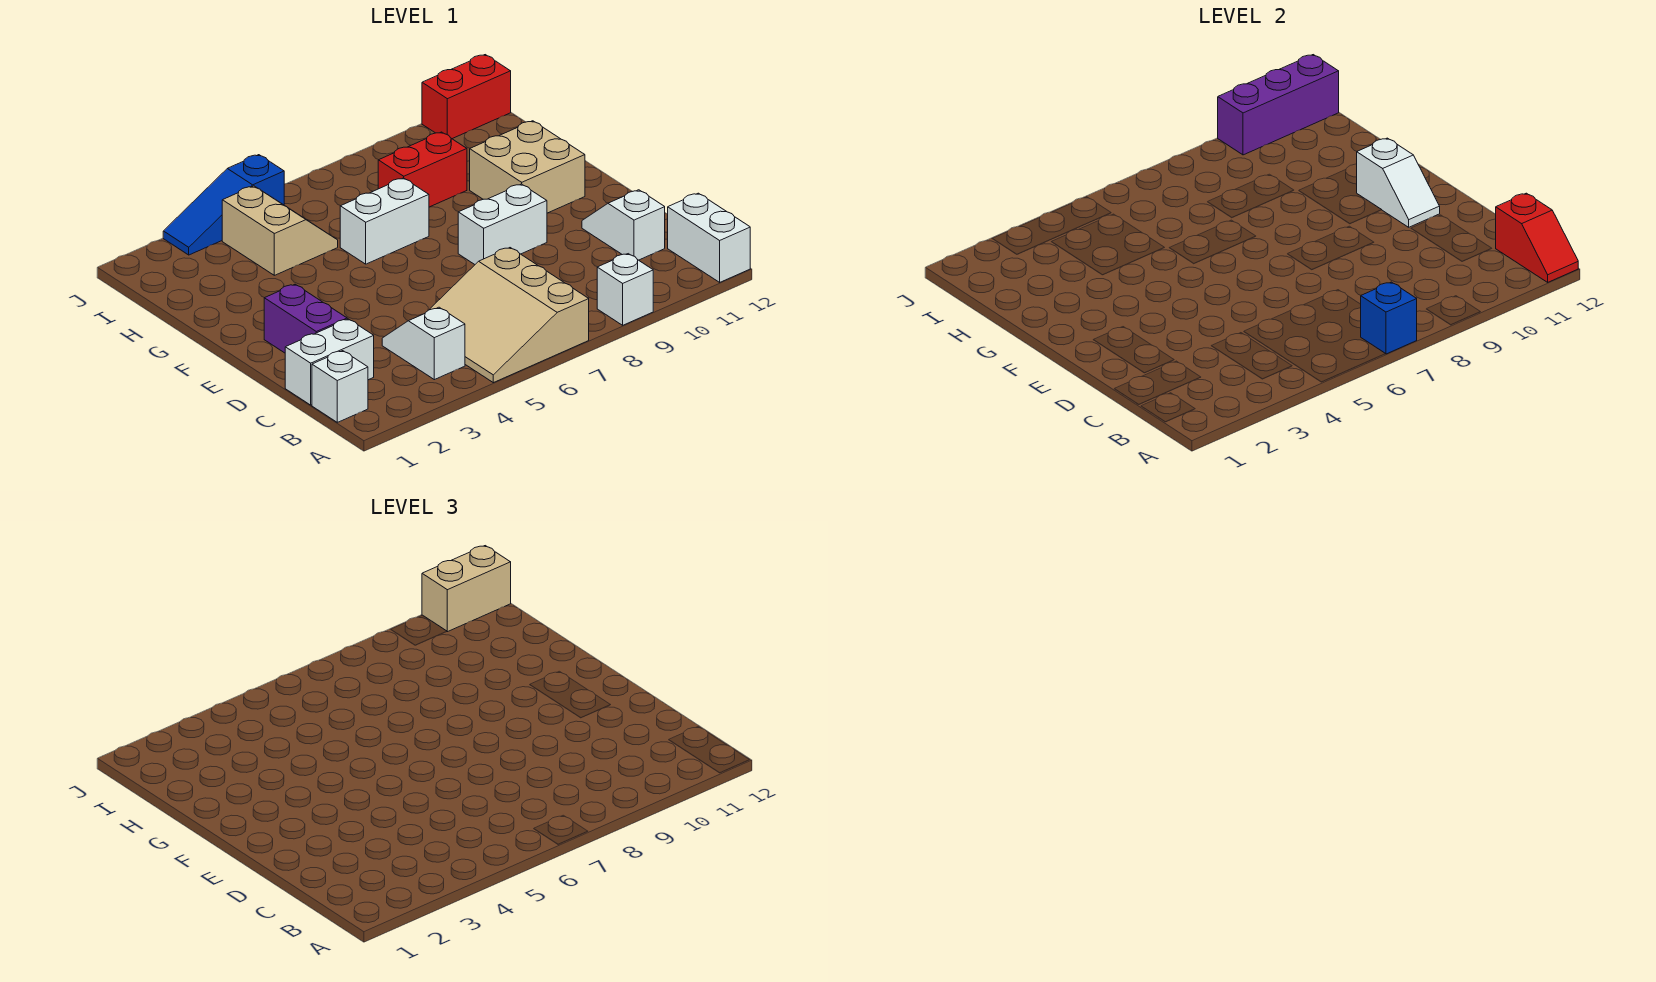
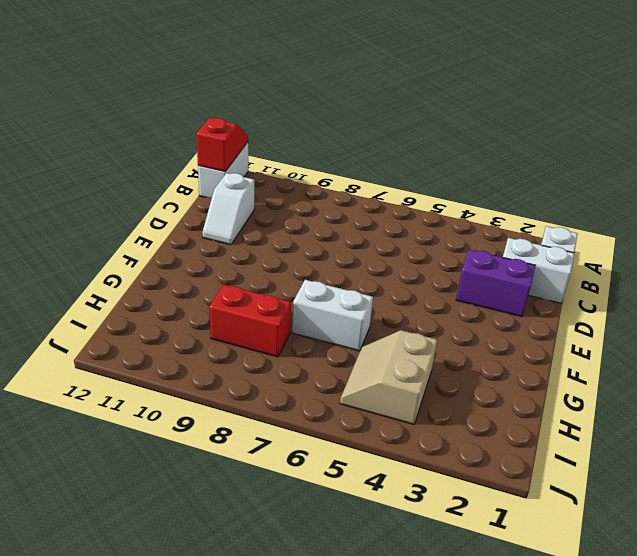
purple 1x2 brick [456,250,535,317] -> purple 1x2 brick turned to [264,284,347,353]
none -> tan 3x3 slope [429,248,589,383]
none -> white 1x1 brick [597,254,653,325]
none -> white 1x2 slope [382,307,465,380]

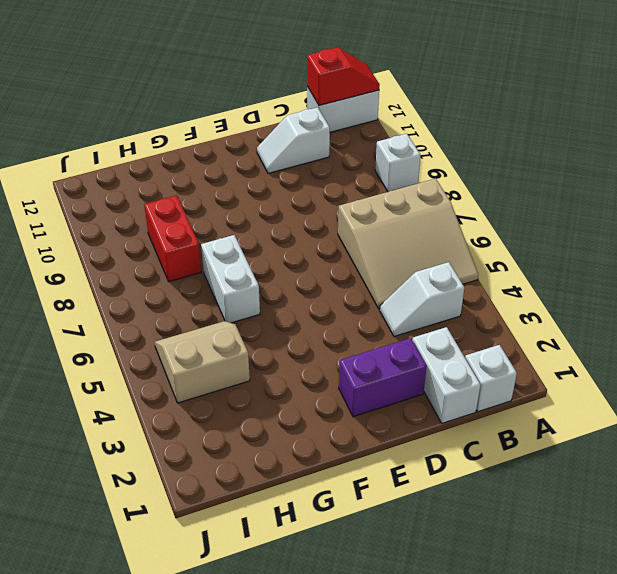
none -> white 1x2 brick [458,184,547,264]
none -> tan 2x2 brick [470,121,585,213]
none -> blue 1x3 slope [163,155,284,255]

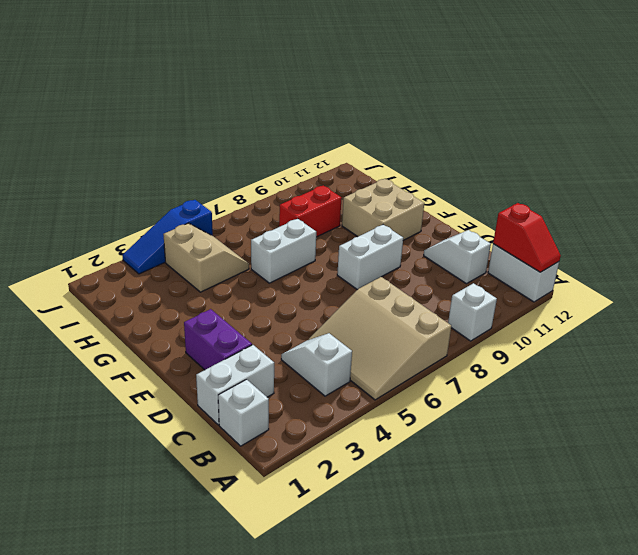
none -> red 1x2 brick [422,55,511,139]
none -> blue 1x1 brick [1361,282,1417,354]
none -> white 1x2 slope [1357,138,1440,227]

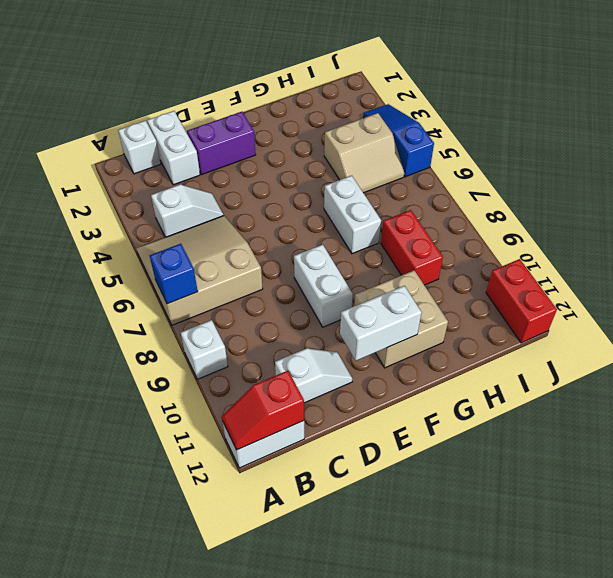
white 1x2 brick [340,286,422,361] -> white 1x2 slope [1357,138,1440,227]
none -> purple 1x3 brick [1218,55,1339,155]
none -> tan 1x2 brick [422,546,511,632]

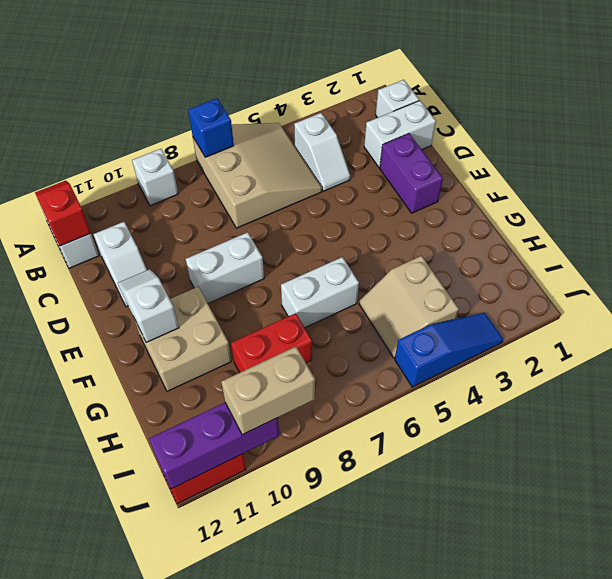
tan 1x2 brick [221,347,315,435] -> tan 1x2 brick moved to [422,546,511,632]

